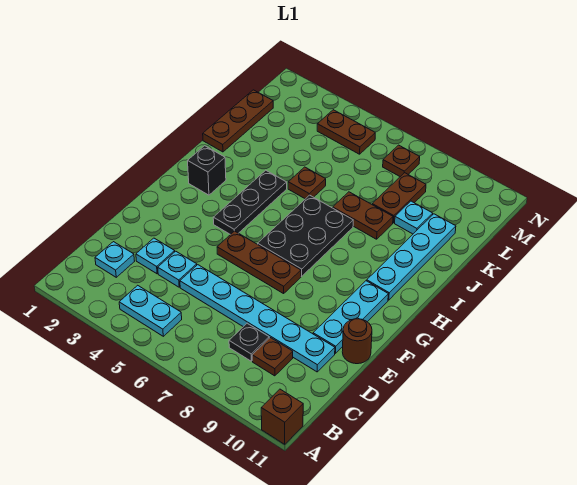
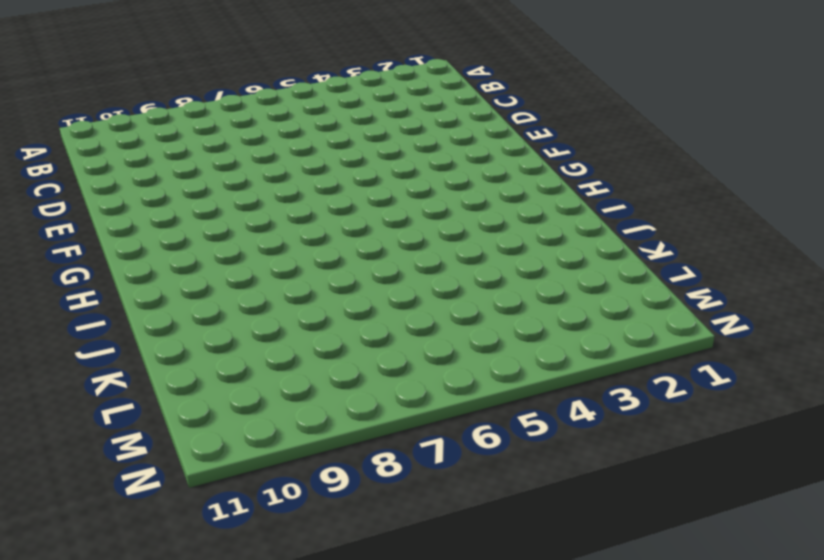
none -> brown 1x1 brick [261,389,303,444]
none -> cyan 1x2 plate [119,285,182,336]
none -> cyan 1x1 plate [95,242,135,277]

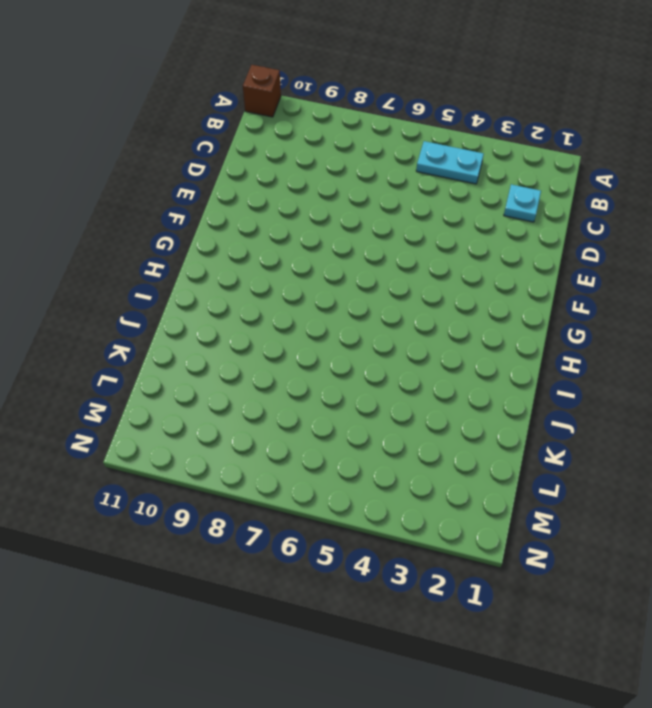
none -> black 1x1 plate [229,323,269,361]
none -> brown 1x1 plate [252,338,293,376]
none -> cyan 1x1 plate [136,238,175,274]

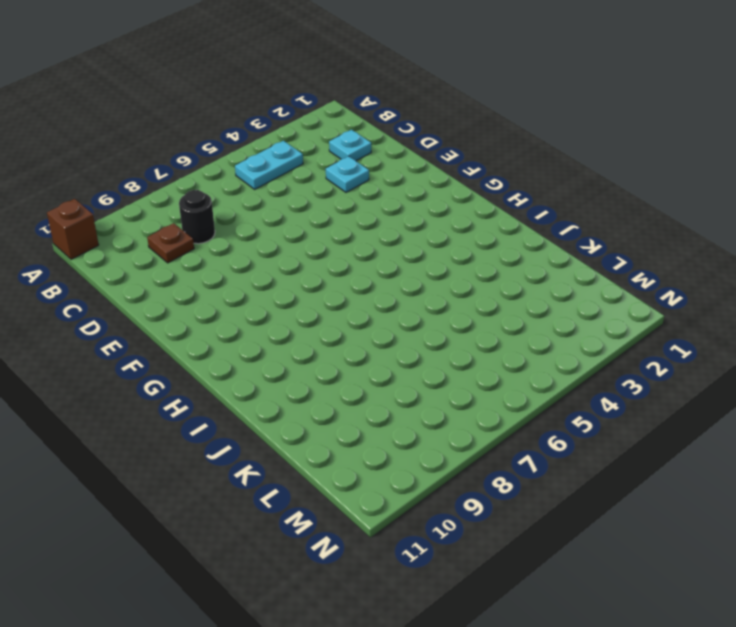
black 1x1 round brick [179,190,215,244] -> black 1x1 plate [229,323,269,361]
none -> cyan 1x1 plate [158,251,197,287]
none -> cyan 1x6 plate [180,265,335,372]
none -> cyan 1x3 plate [313,281,388,353]

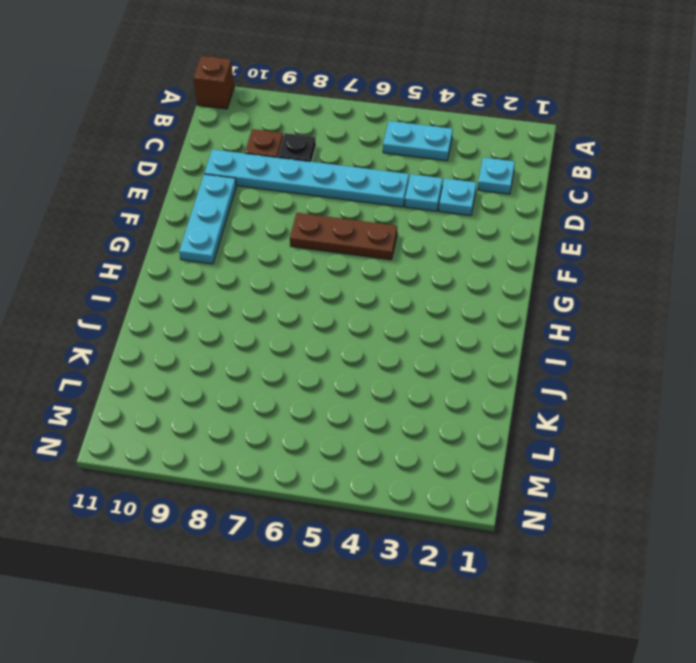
none -> brown 1x1 round brick [342,319,372,364]
none -> black 1x3 plate [213,170,287,235]
none -> black 2x3 plate [258,195,353,276]

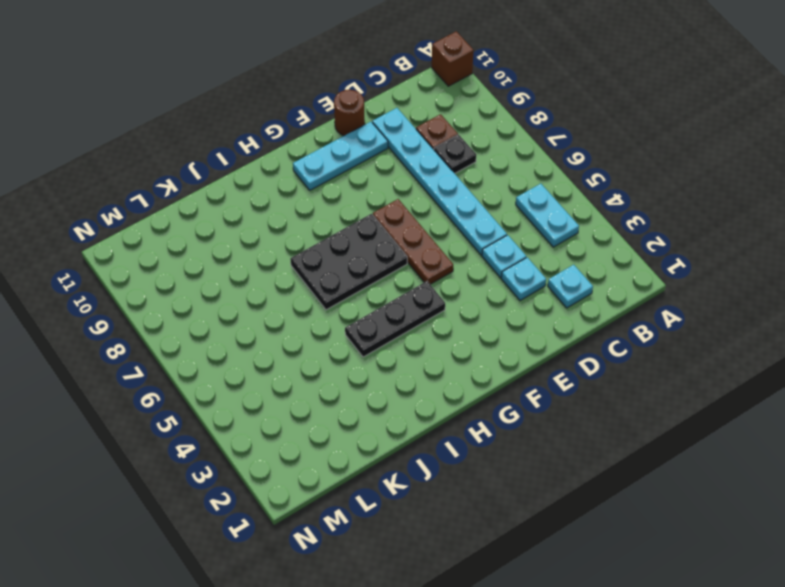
none -> black 1x1 brick [188,146,226,195]
none -> cyan 1x4 plate [367,214,456,300]
none -> brown 1x3 plate [203,90,273,152]

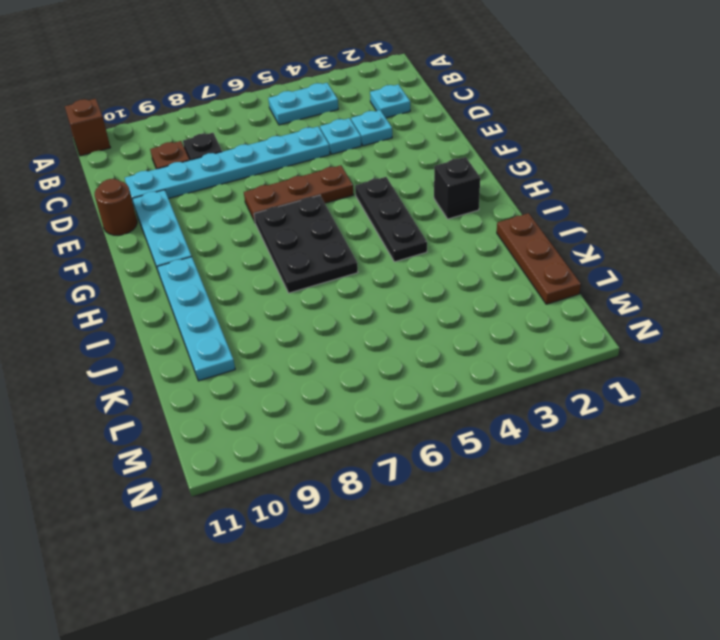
none -> brown 1x1 plate [288,167,326,199]
none -> brown 1x2 plate [333,192,393,239]
none -> brown 1x2 plate [372,173,426,223]

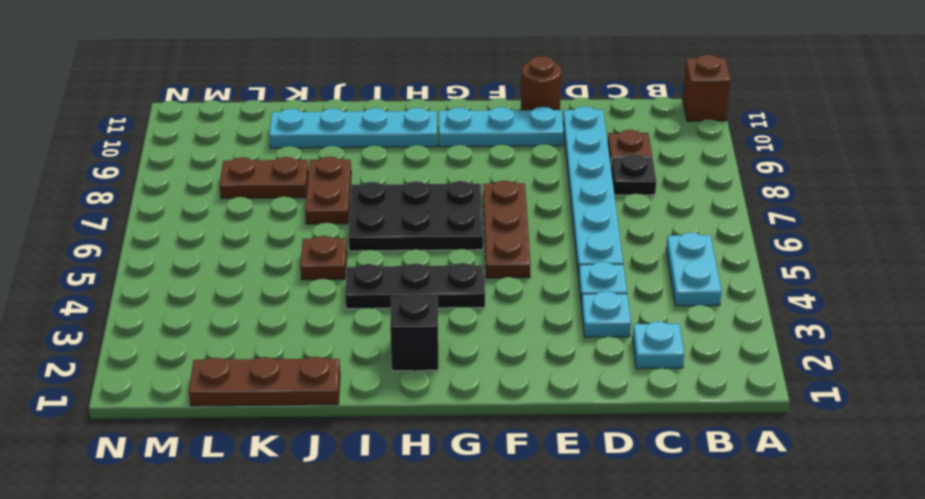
none -> cyan 1x1 plate [395,201,433,234]
none -> brown 1x2 plate [317,110,375,154]
none -> brown 1x1 plate [383,145,420,177]

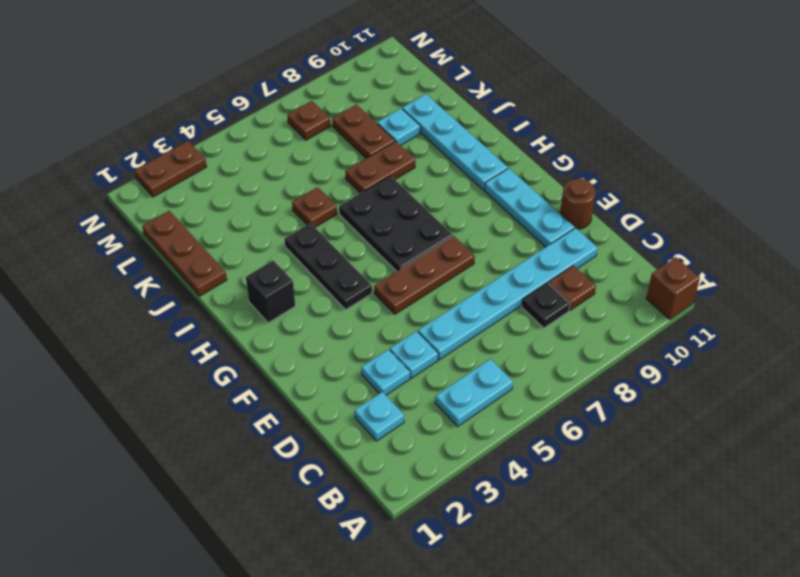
brown 1x2 plate [134,141,207,197] -> brown 1x2 plate moved to [317,110,375,154]

